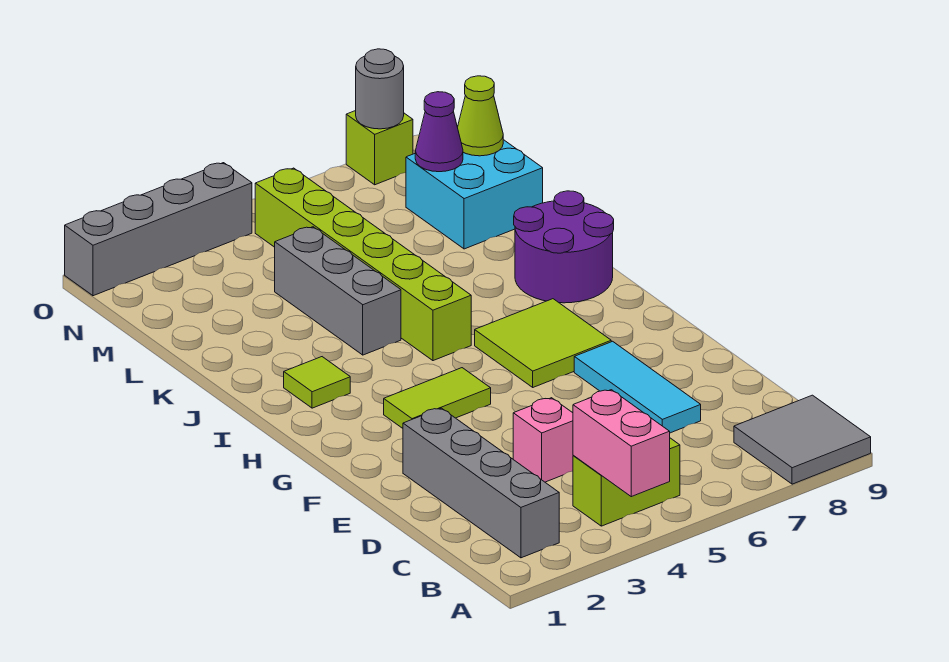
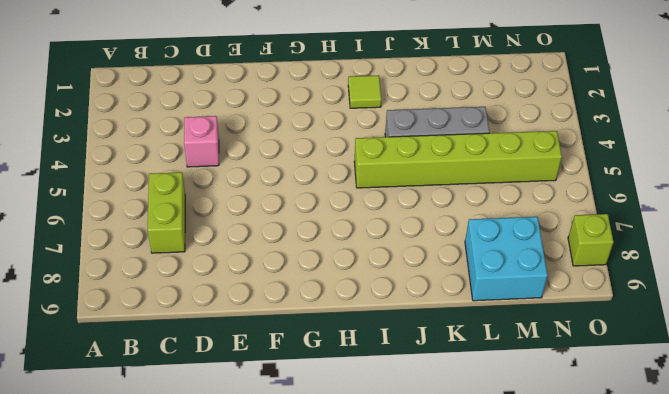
lime 1x2 brick [148,172,185,253] -> lime 1x2 brick moved to [573,438,680,526]
none -> grey 2x2 tile [734,395,871,484]
none -> grey 1x4 brick [403,408,559,558]
none -> cyan 1x3 tile [574,341,701,433]

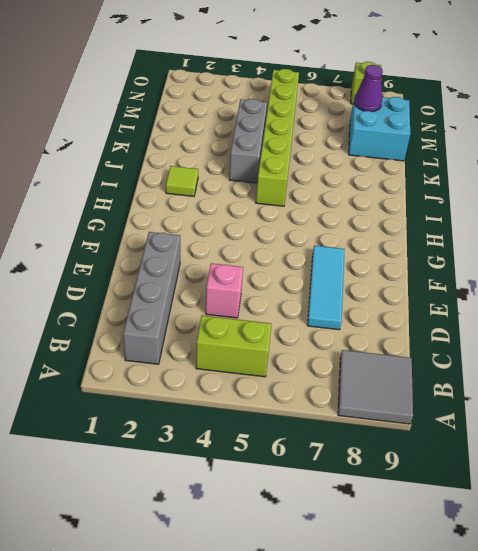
none -> lime 1x2 tile [384,368,491,428]
none -> lime 2x2 tile [475,299,611,387]
none -> purple 2x2 round brick [514,191,614,303]

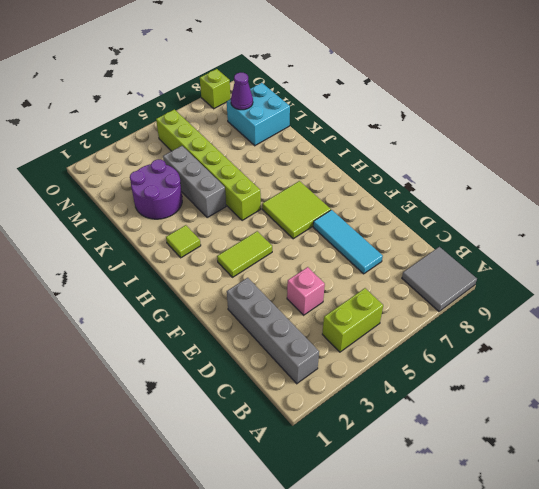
purple 2x2 round brick [130,159,182,219] -> purple 2x2 round brick moved to [514,191,614,303]
none -> grey 1x4 brick [65,163,252,296]
none -> pink 1x2 brick [573,390,670,497]
none -> lime 1x1 cone [458,76,503,156]

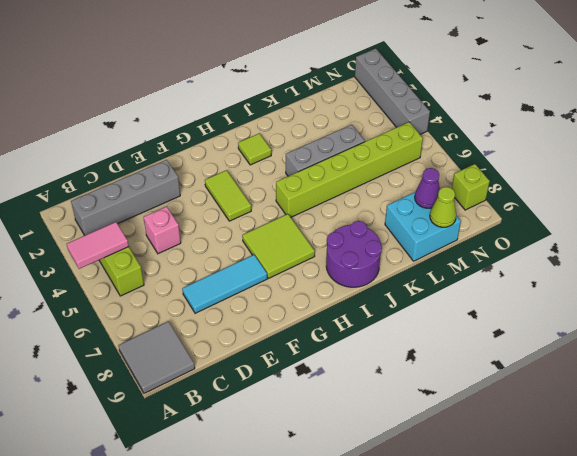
pink 1x2 tile [67,222,129,269] -> pink 1x2 brick [573,390,670,497]
none -> grey 1x1 round brick [356,49,404,129]

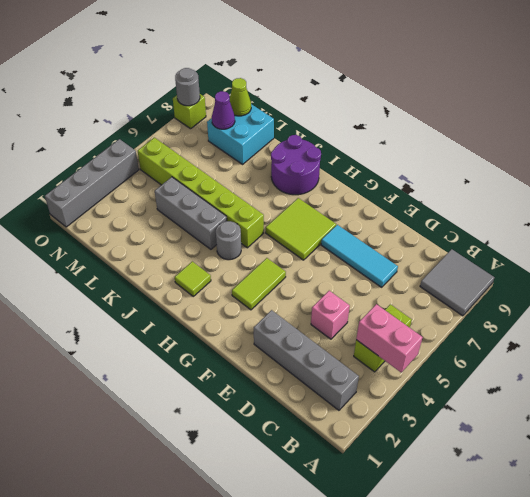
grey 1x1 round brick [216,221,241,260] -> none

